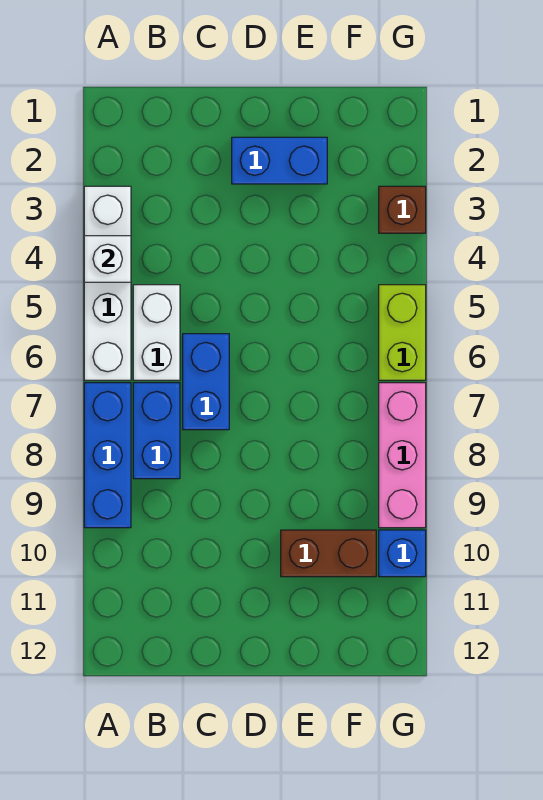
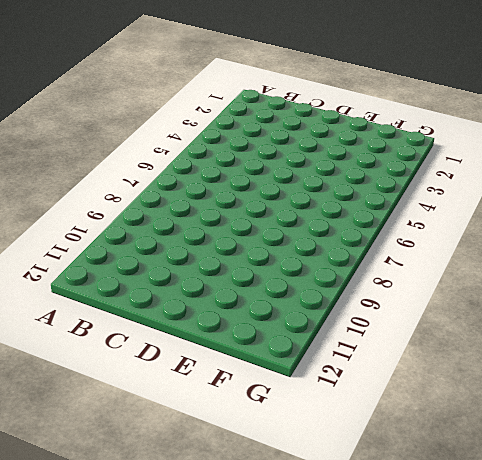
none -> white 1x4 brick [84,186,131,380]
none -> blue 1x3 brick [84,383,131,528]
none -> white 1x2 brick [133,285,180,380]

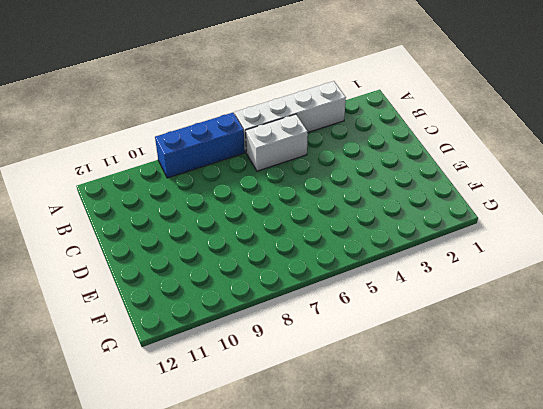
none -> blue 1x2 brick [133,383,180,479]
none -> blue 1x2 brick [183,334,229,430]
none -> blue 1x2 brick [232,137,327,184]

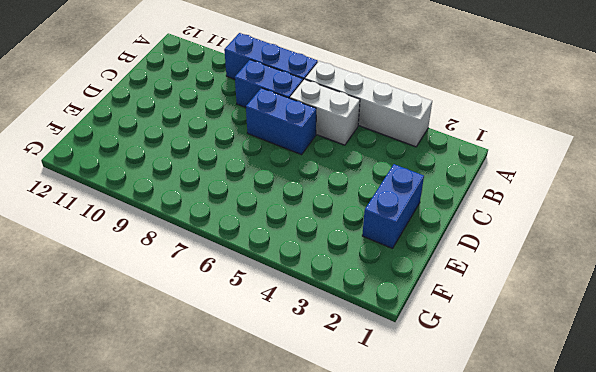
none -> brown 1x2 brick [281,530,376,577]
none -> brown 1x1 brick [379,186,426,233]
none -> lime 1x2 brick [379,285,426,380]

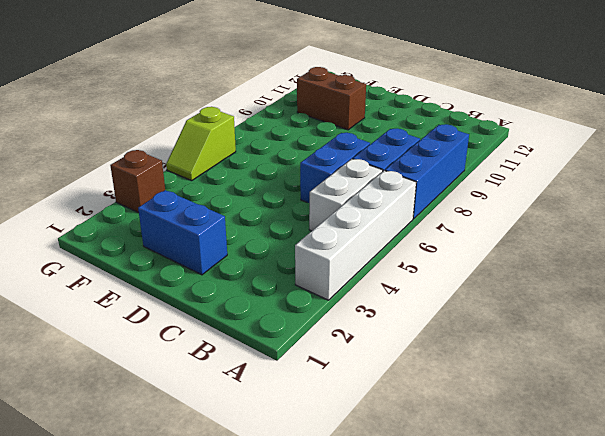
lime 1x2 slope [166,107,236,181] -> lime 1x2 brick [379,285,426,380]
none -> pink 1x3 brick [379,383,426,528]
none -> blue 1x1 brick [379,530,426,577]
none -> white 1x1 brick [84,236,131,282]

